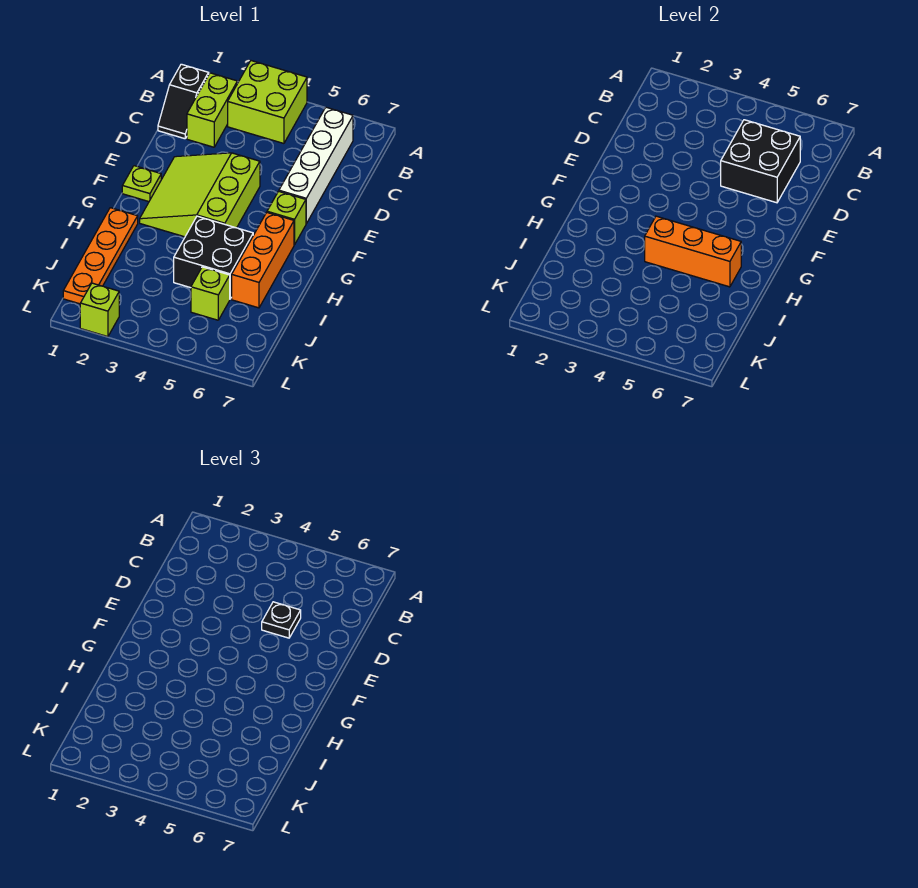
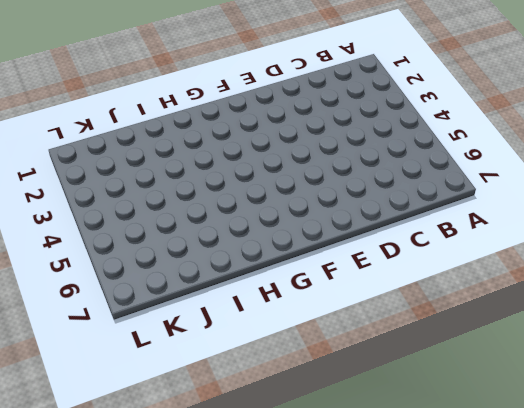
none -> lime 2x2 brick [228,61,307,143]
none -> black 1x2 slope [158,64,209,139]
none -> lime 1x2 brick [187,73,237,147]

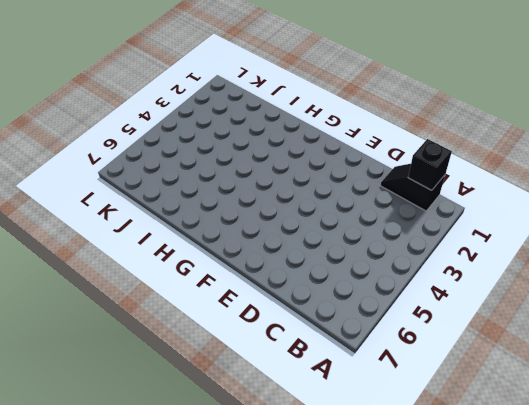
black 1x1 brick [408,139,452,190] -> none
none -> lime 2x2 brick [228,61,307,143]
none -> lime 1x2 brick [187,73,237,147]
none -> white 1x4 brick [279,107,353,224]

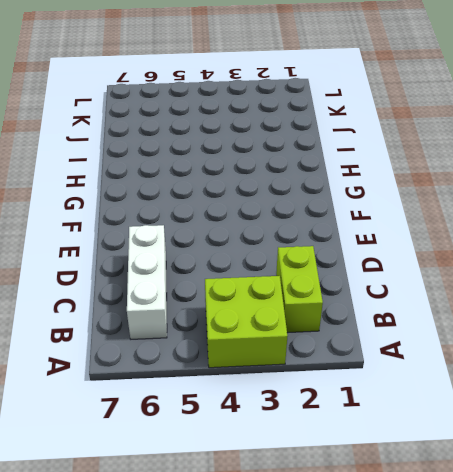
white 1x3 brick [127,225,167,339] -> white 1x4 brick [279,107,353,224]
none -> black 1x2 slope [158,64,209,139]
none -> lime 3x3 slope [140,153,260,237]
none -> lime 1x1 plate [122,166,161,202]

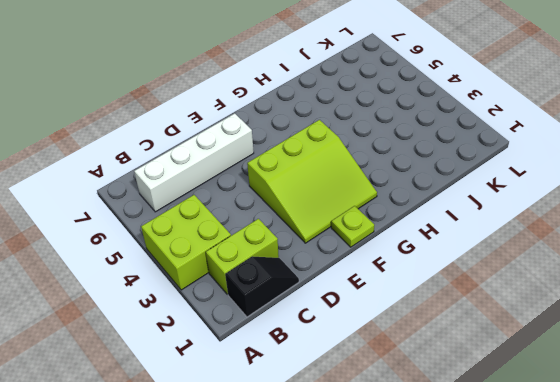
none -> lime 1x1 brick [267,191,306,245]
none -> orange 1x3 brick [232,213,294,308]
none -> orange 1x4 plate [63,208,138,304]

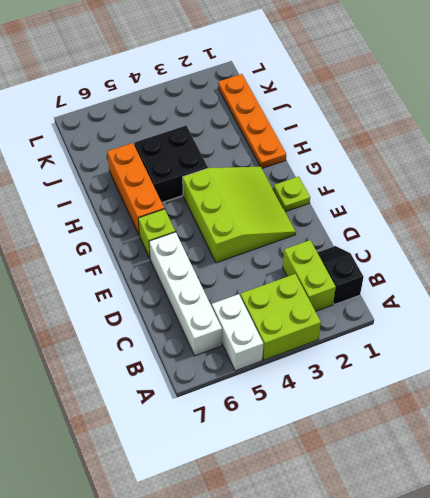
white 1x2 brick [212,294,263,371] -> none
none -> lime 1x1 brick [191,267,230,320]
none -> lime 1x1 brick [80,283,119,337]
none -> black 2x2 brick [721,120,800,203]

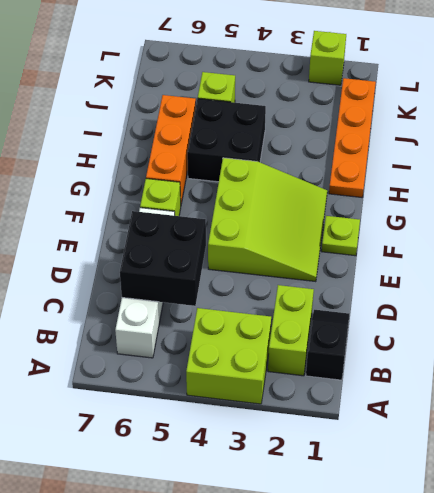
none -> orange 1x3 brick [645,216,741,287]
none -> black 1x1 plate [262,602,301,638]

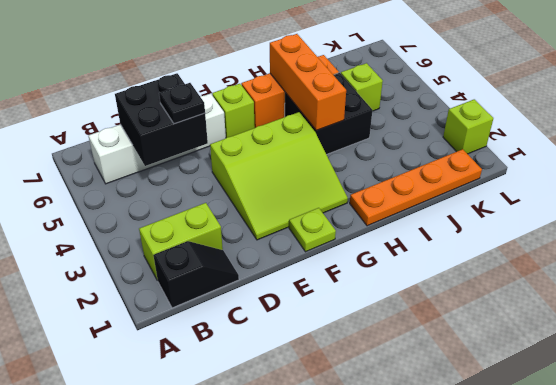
none -> lime 2x2 brick [228,61,307,143]

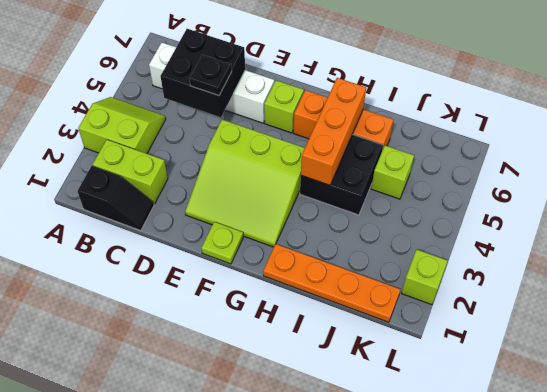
lime 2x2 slope [78,97,166,154] -> lime 2x2 brick [228,61,307,143]

